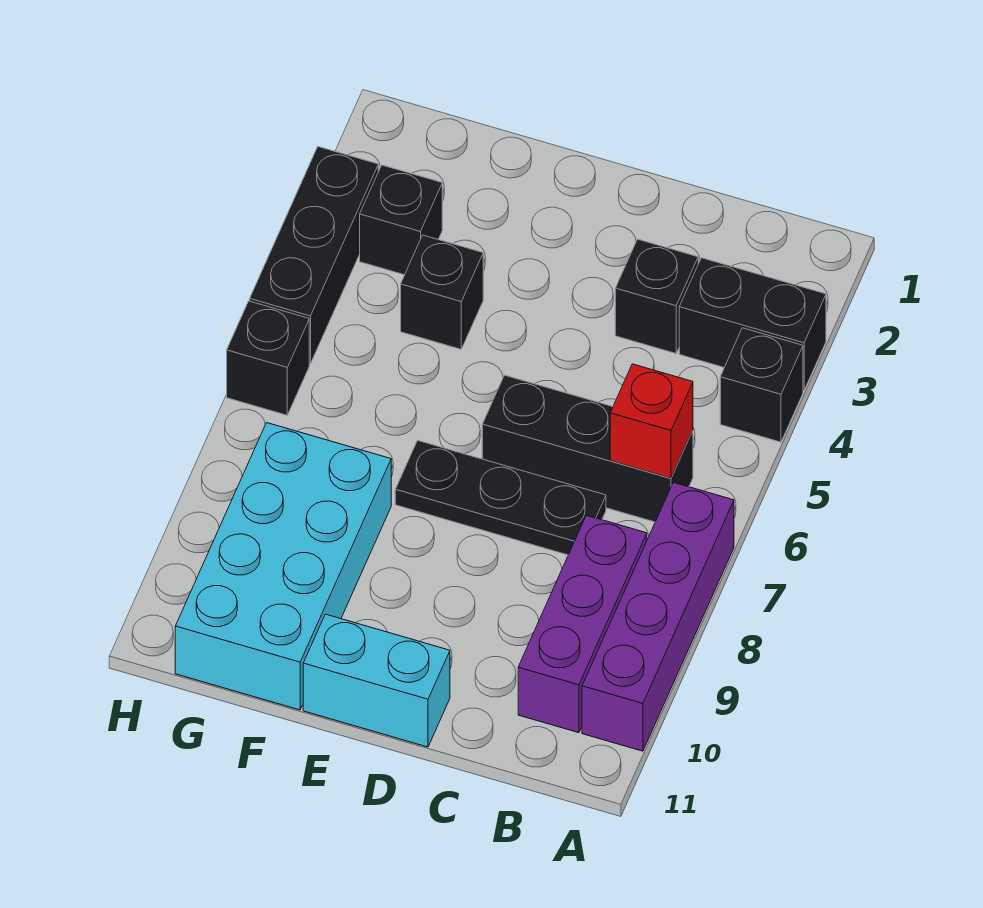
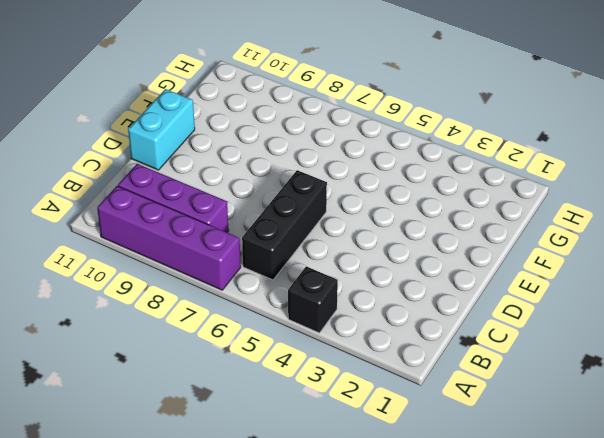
none -> black 1x2 brick [679,258,826,391]
none -> black 1x1 brick [615,239,698,353]
none -> black 1x3 plate [395,440,606,555]

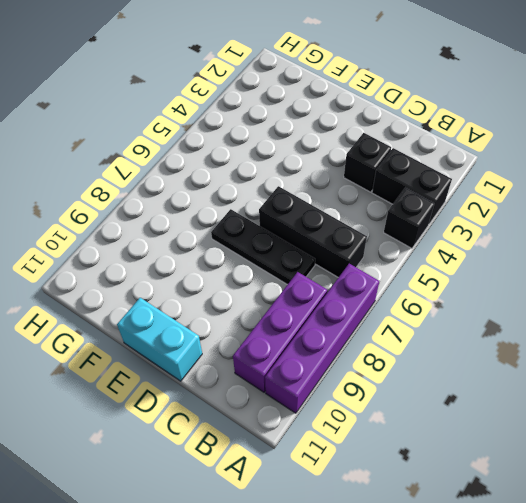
none -> black 1x1 brick [401,235,483,349]
none -> cyan 2x4 brick [175,423,391,710]
none -> black 1x1 brick [360,165,442,275]

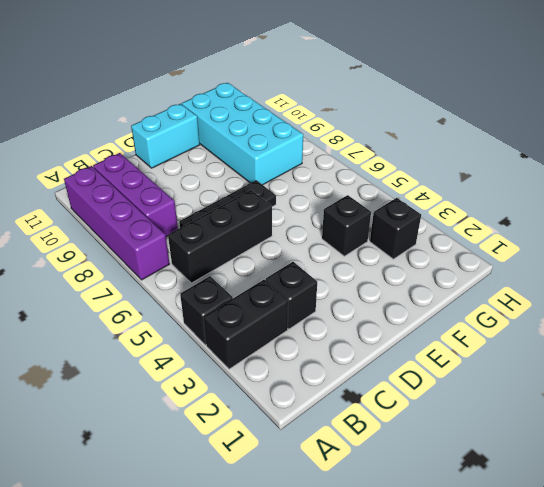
none -> black 1x3 brick [250,147,378,364]
none -> black 1x1 brick [227,301,309,415]
none -> red 1x1 brick [610,364,693,478]

